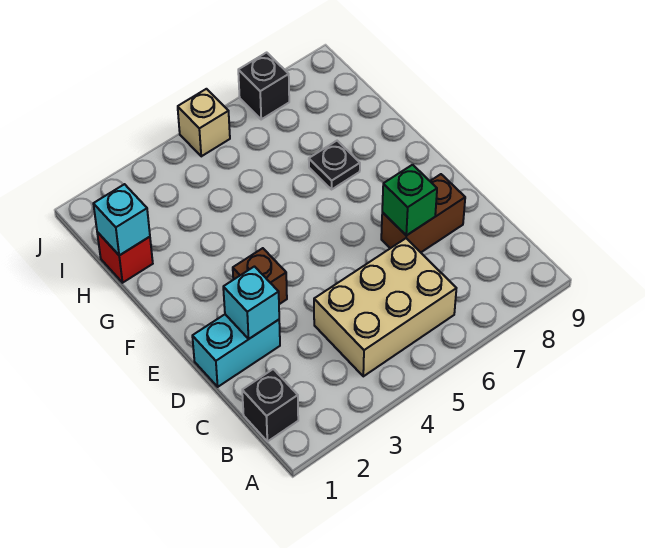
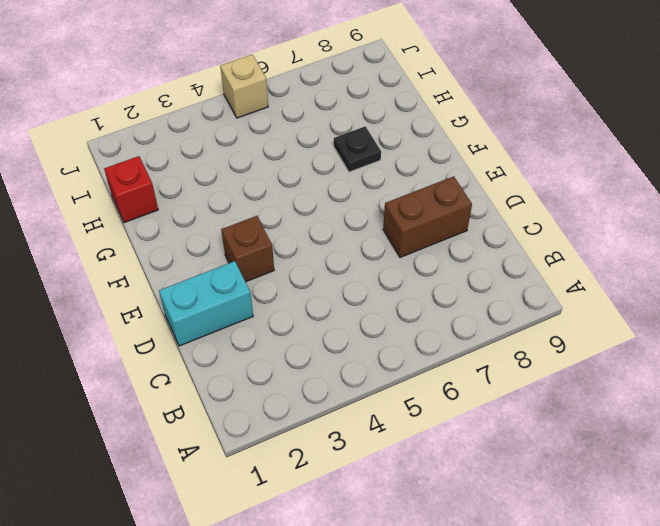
none -> black 1x1 brick [242,369,298,442]
none -> tan 2x3 brick [314,238,456,376]
none -> black 1x1 brick [238,53,289,119]

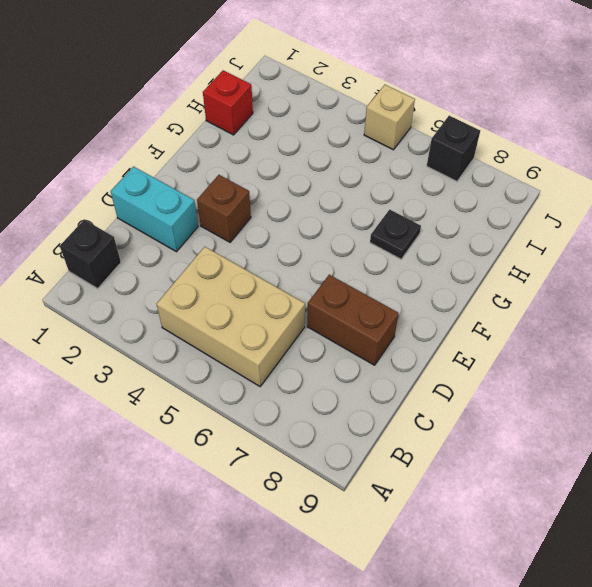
none -> cyan 1x1 brick [223,267,279,339]
none -> green 1x1 brick [382,165,437,236]
none -> cyan 1x1 brick [93,184,150,255]

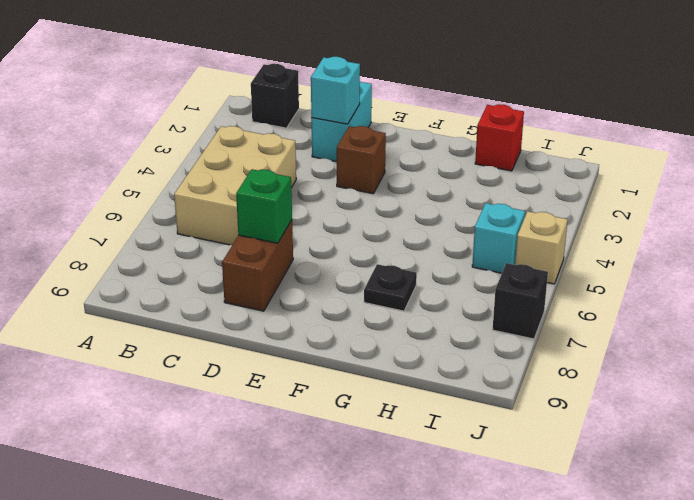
cyan 1x1 brick [472,203,525,273] -> cyan 1x1 brick moved to [93,184,150,255]

